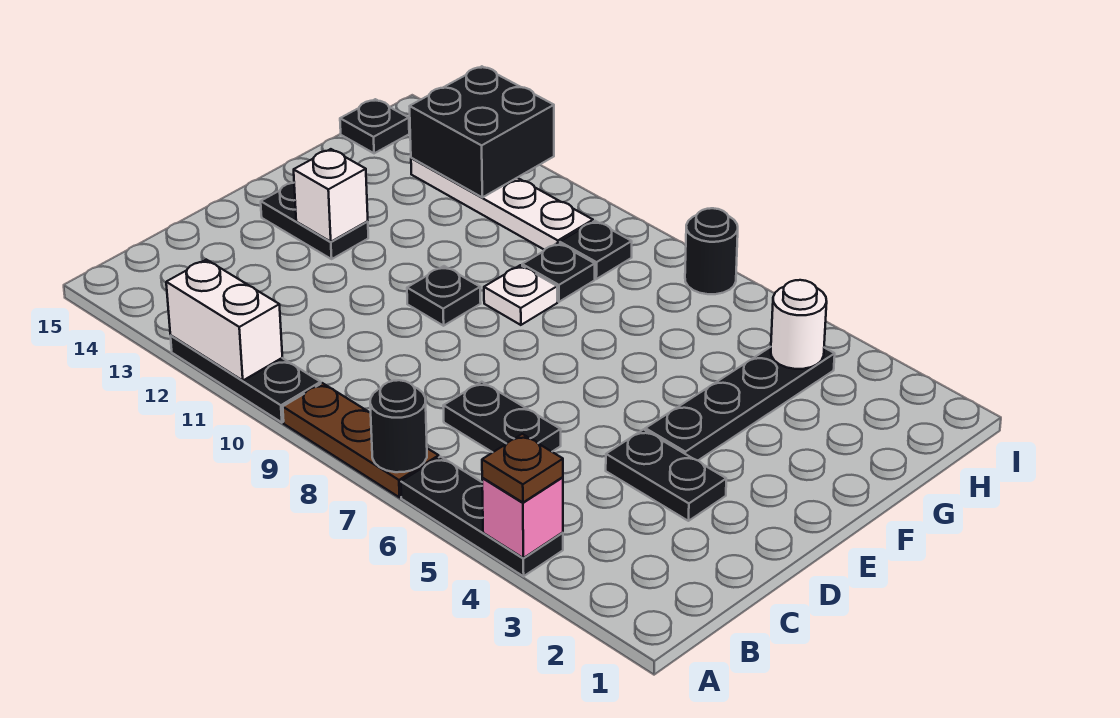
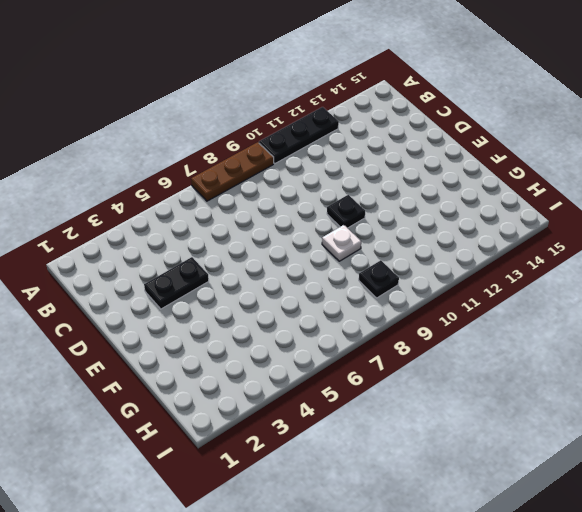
none -> black 1x3 plate [401,457,563,576]
none -> black 1x2 plate [443,382,561,452]
none -> black 1x4 plate [645,347,835,460]

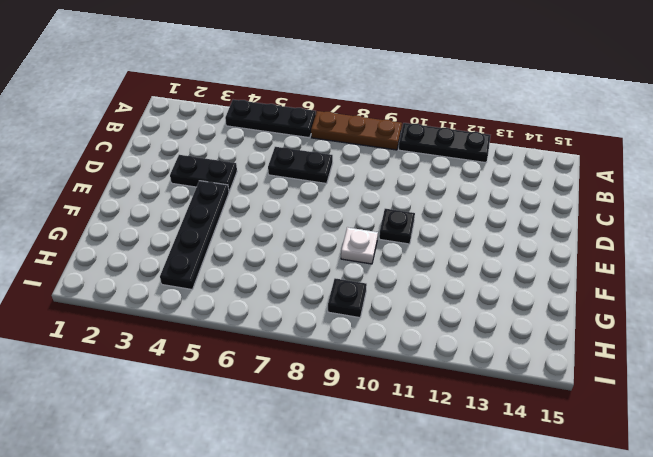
none -> black 1x2 plate [261,183,368,259]
none -> black 1x1 plate [522,243,595,302]
none -> white 1x4 plate [411,158,593,250]

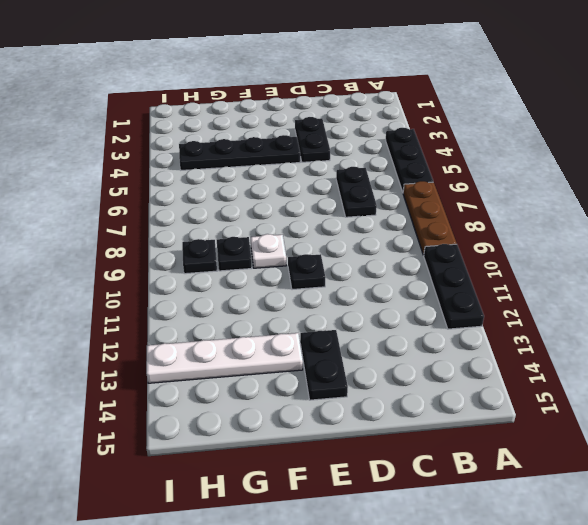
white 1x4 plate [146,333,303,383] -> white 1x4 plate turned to [411,158,593,250]
none -> black 1x1 plate [340,99,409,153]
none -> black 1x1 round brick [685,208,738,294]
none -> pink 1x1 brick [482,477,563,558]

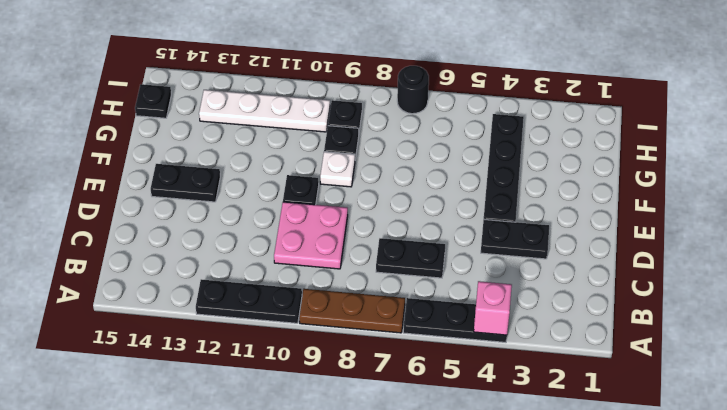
pink 2x2 plate [274,202,348,269] -> none
none -> black 1x1 round brick [370,380,427,472]
none -> white 1x2 brick [166,260,282,380]
none -> white 1x1 brick [294,149,368,242]

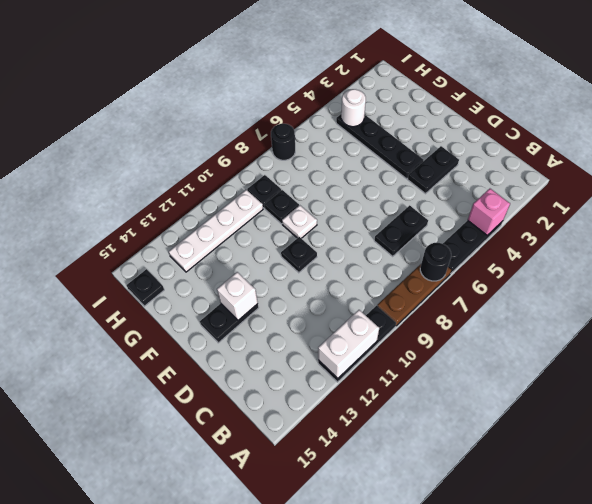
none -> black 2x2 brick [410,66,554,197]
none -> brown 1x1 plate [482,434,563,502]

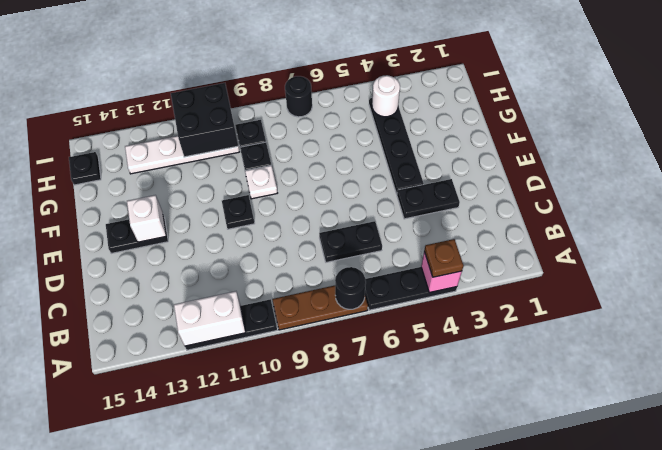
black 2x2 brick [171,83,238,157] -> black 2x2 brick moved to [410,66,554,197]

